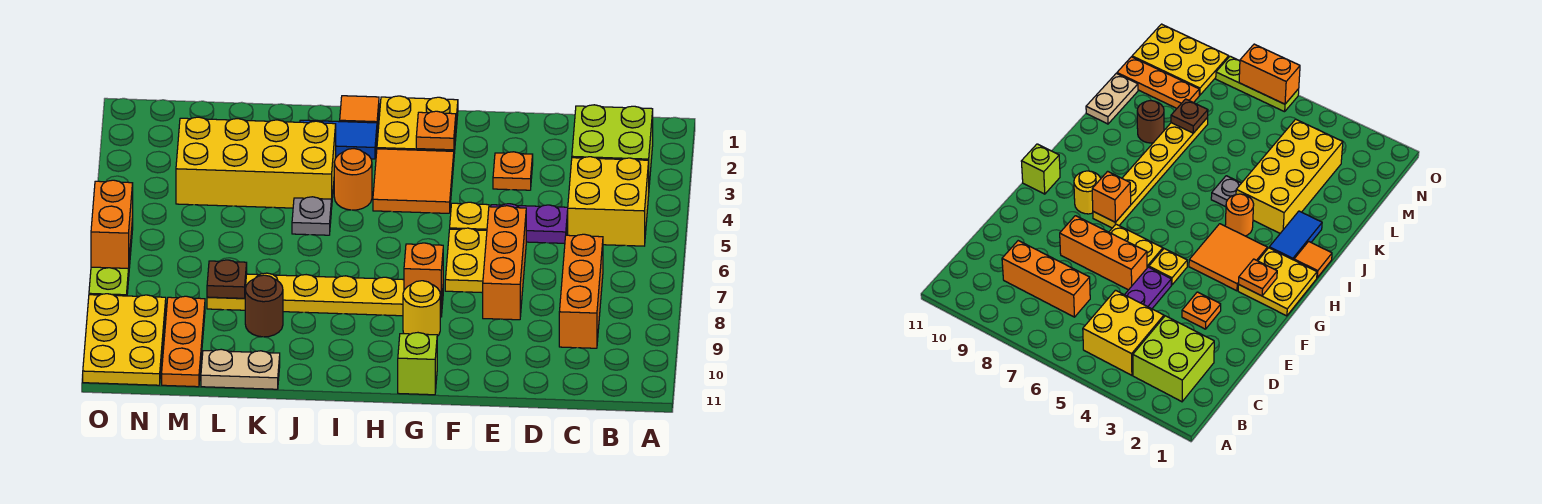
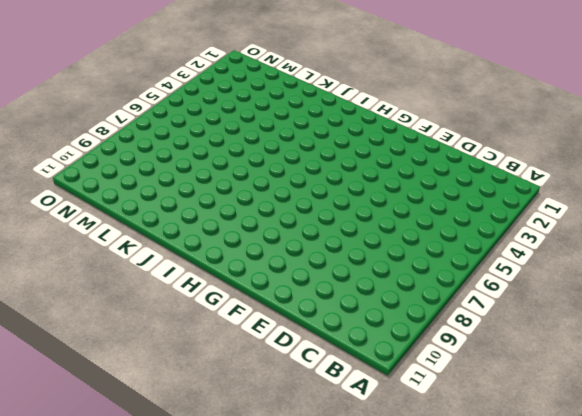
none -> lime 2x2 brick [572,105,653,184]
none -> yellow 2x2 brick [568,157,649,246]
none -> orange 1x3 brick [559,234,603,348]

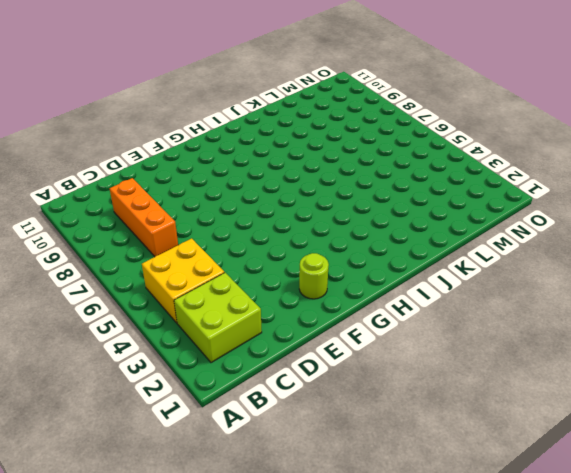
lime 1x1 round brick [299,253,329,299] -> none
none -> purple 1x2 plate [491,204,568,243]
none -> orange 1x1 plate [493,152,533,190]
none -> orange 1x3 brick [483,206,526,320]

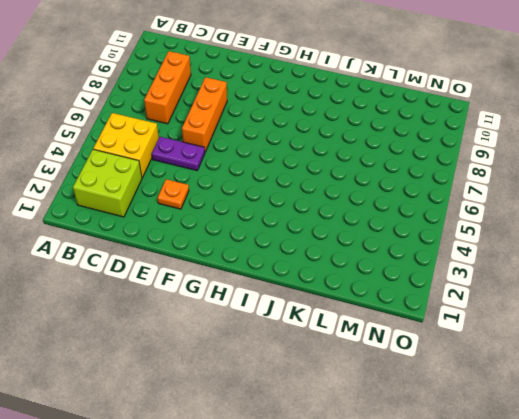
none -> yellow 1x1 plate [450,202,489,230]
none -> yellow 1x2 plate [445,228,487,293]
none -> yellow 2x2 plate [377,96,458,154]

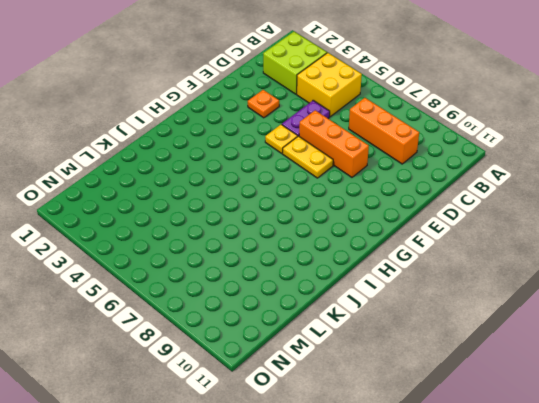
none -> yellow 2x2 plate [377,96,458,154]
none -> orange 2x2 tile [373,149,454,213]
none -> yellow 1x6 plate [207,273,443,317]

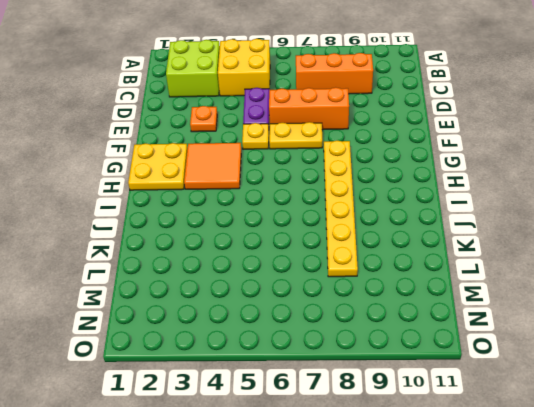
none -> yellow 1x1 round brick [403,281,440,336]
none -> lime 1x1 brick [398,333,437,395]
none -> orange 1x1 tile [340,96,379,129]

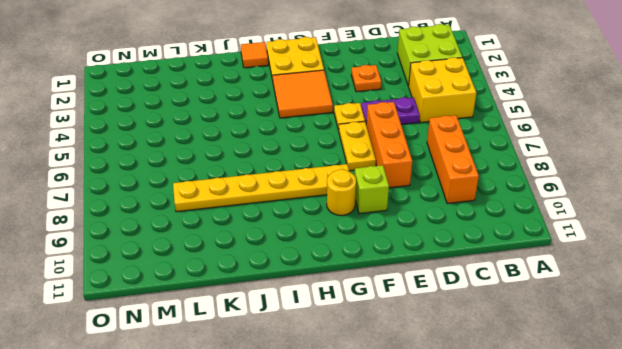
lime 1x1 brick [355,165,389,214] -> lime 1x1 brick moved to [398,333,437,395]
none -> blue 1x2 tile [300,120,377,159]
none -> orange 1x1 round brick [334,149,372,210]
none -> yellow 2x4 brick [176,117,336,209]

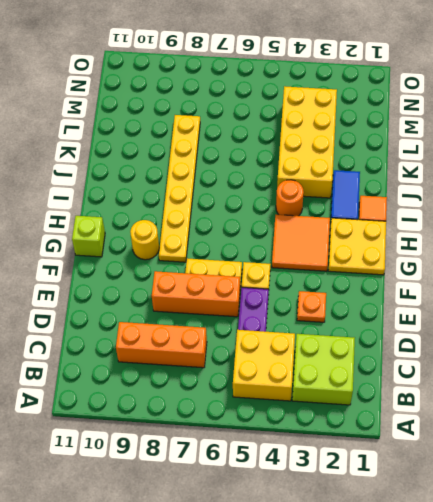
none -> grey 1x1 plate [292,197,331,235]
none -> brown 1x1 round brick [245,275,283,337]
none -> tan 1x2 plate [201,349,280,389]

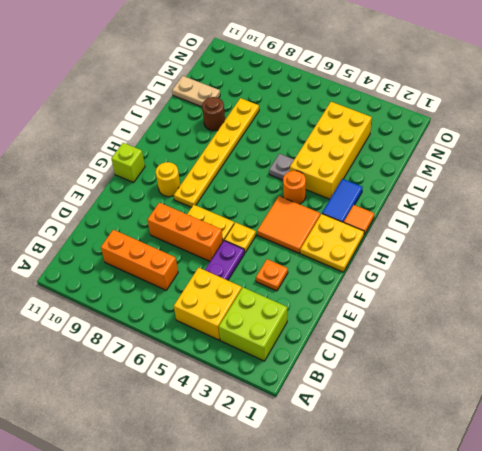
tan 1x2 plate [172,76,220,107] -> tan 1x2 plate turned to [201,349,280,389]
none -> orange 1x3 plate [162,296,205,387]
none -> yellow 2x3 plate [83,294,166,385]
none -> lime 1x3 plate [89,219,133,296]

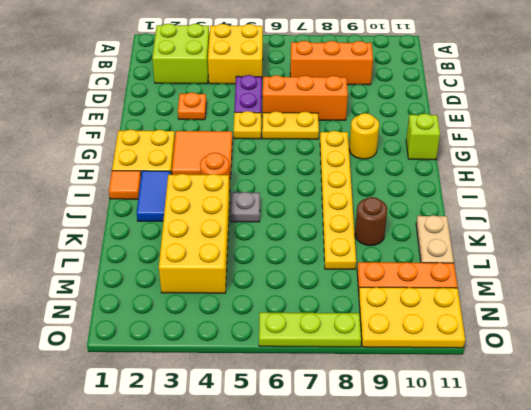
none -> orange 1x1 plate [416,111,456,150]
none -> orange 1x1 brick [404,243,443,305]
none -> brown 1x1 plate [207,260,247,298]

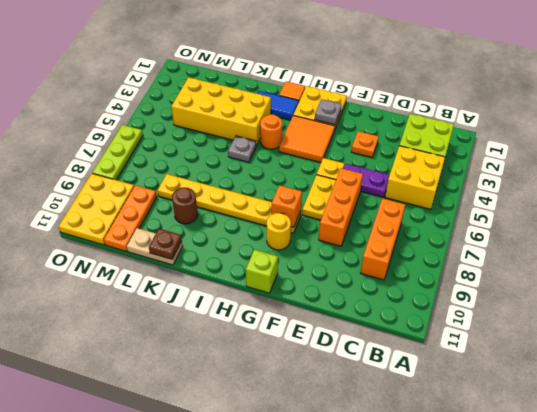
grey 1x1 plate [315,99,342,125] -> orange 1x1 plate [416,111,456,150]
brown 1x1 plate [149,229,182,259] -> brown 1x1 plate moved to [207,260,247,298]
none -> orange 1x2 brick [91,180,133,268]

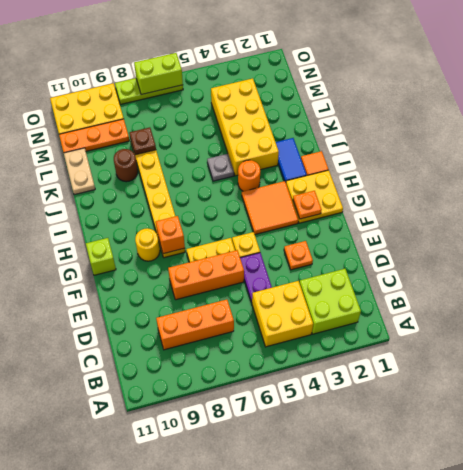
lime 1x2 brick [134,53,183,95] -> orange 1x2 brick [91,180,133,268]

